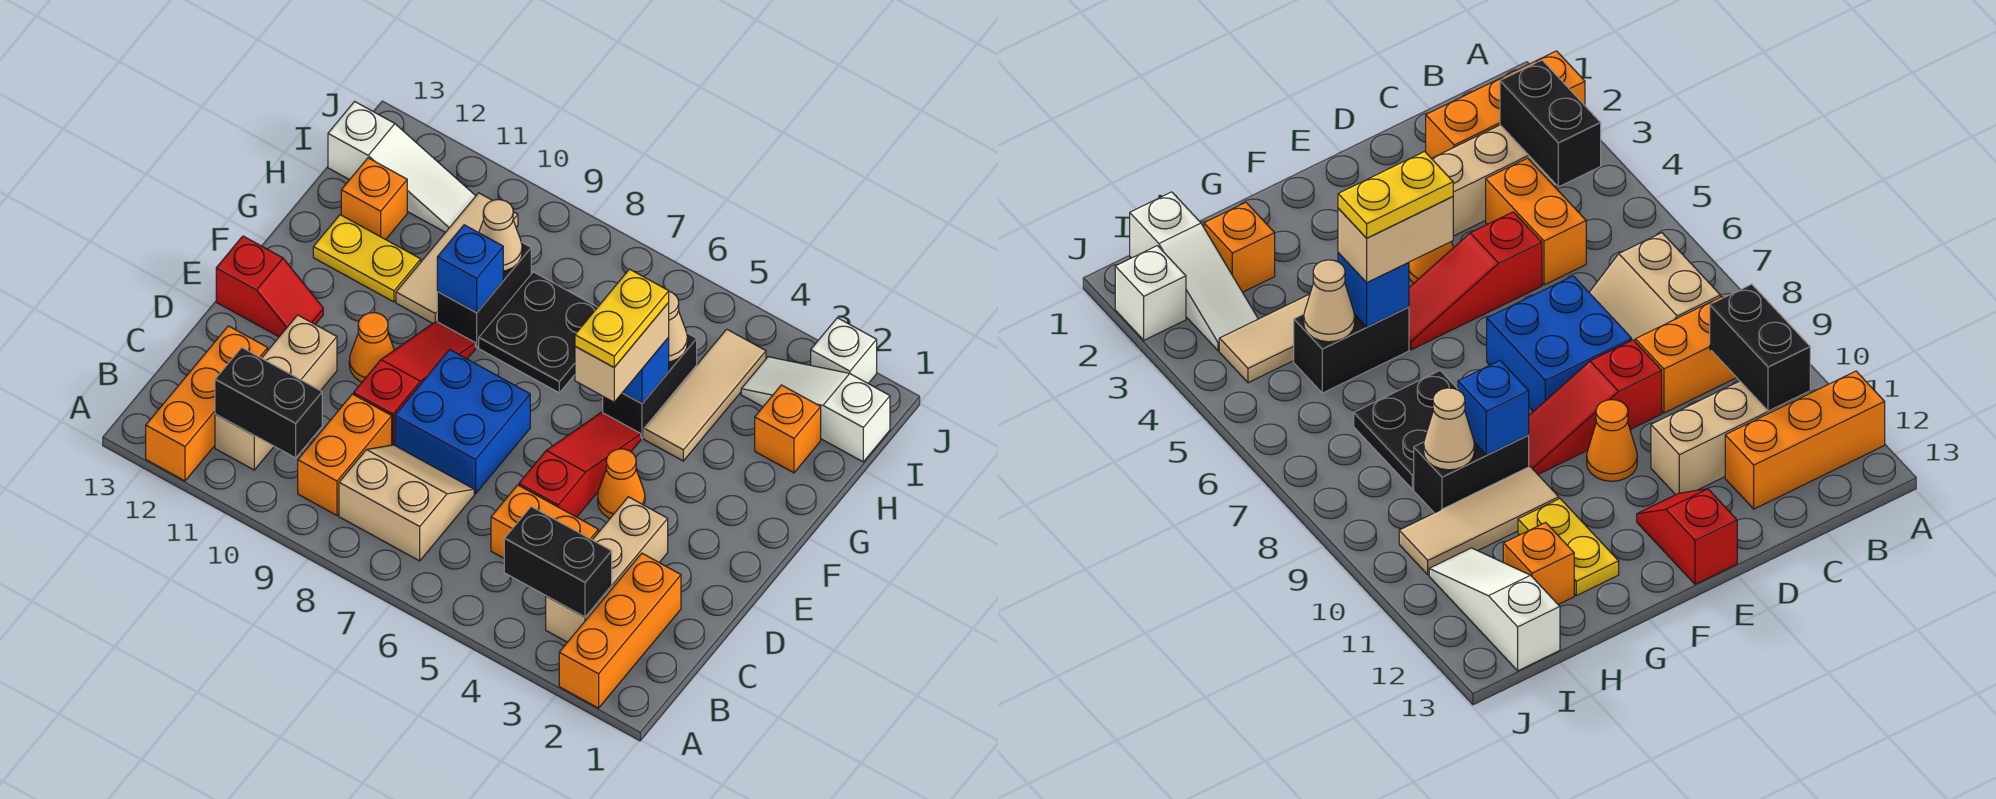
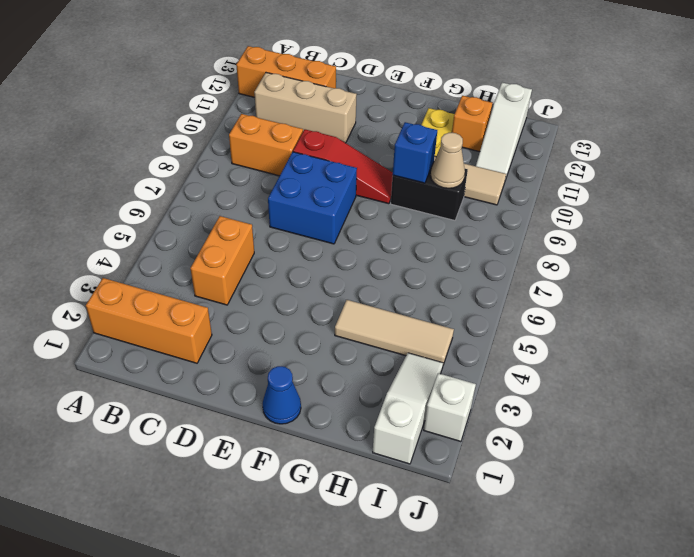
blue 1x1 cone [263,366,301,424] -> none
none -> tan 1x3 brick [546,497,668,642]
none -> tan 2x2 slope [339,445,474,561]
none -> red 1x3 slope [519,412,641,517]
none -> orange 1x1 cone [598,449,645,518]

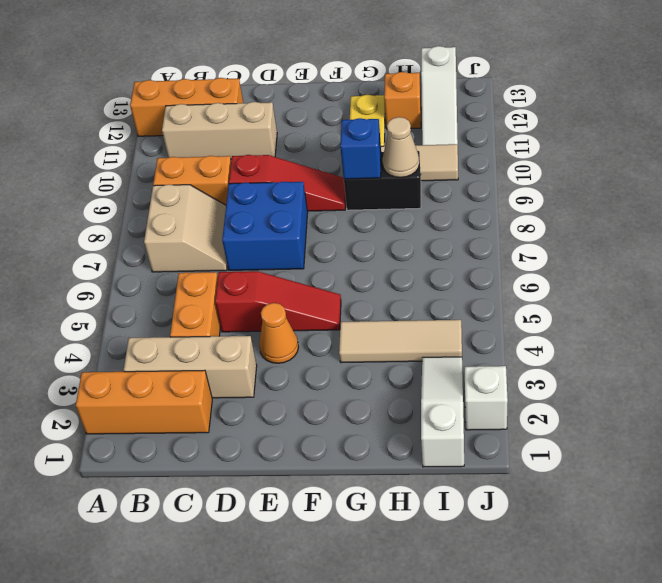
none -> orange 1x1 cone [349,313,394,382]
none -> red 1x2 slope [216,236,323,337]
none -> black 1x2 brick [603,333,697,438]
none -> black 2x2 plate [479,272,597,393]

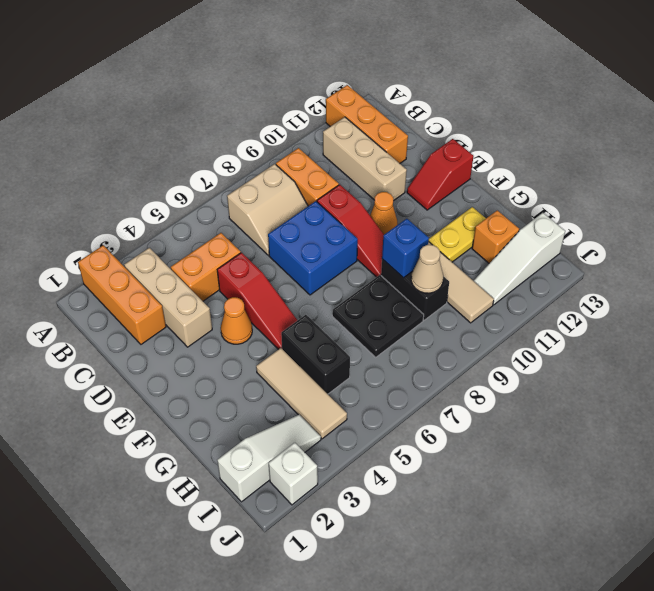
none -> orange 1x1 brick [755,385,821,473]
none -> black 1x2 brick [504,507,612,617]
none -> black 1x2 brick [215,348,322,458]
none -> blue 1x1 brick [622,338,669,403]

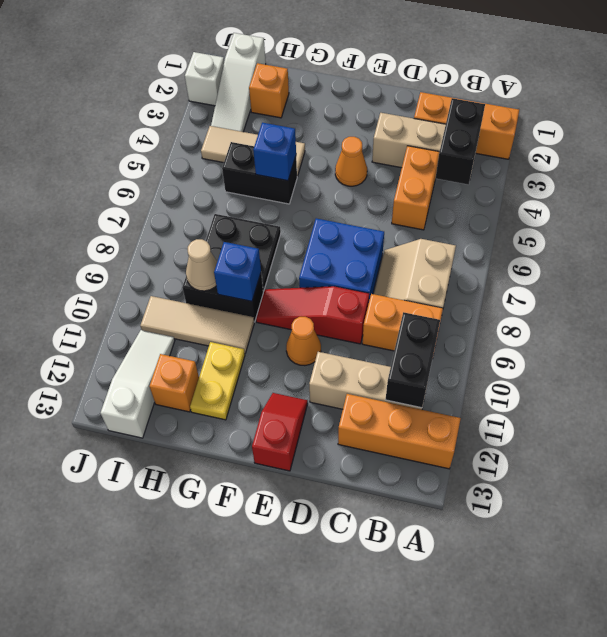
none -> red 1x3 slope [519,412,641,517]
none -> tan 1x1 cone [668,292,687,362]
none -> tan 1x2 brick [575,303,669,402]
none -> yellow 1x2 plate [575,269,669,367]

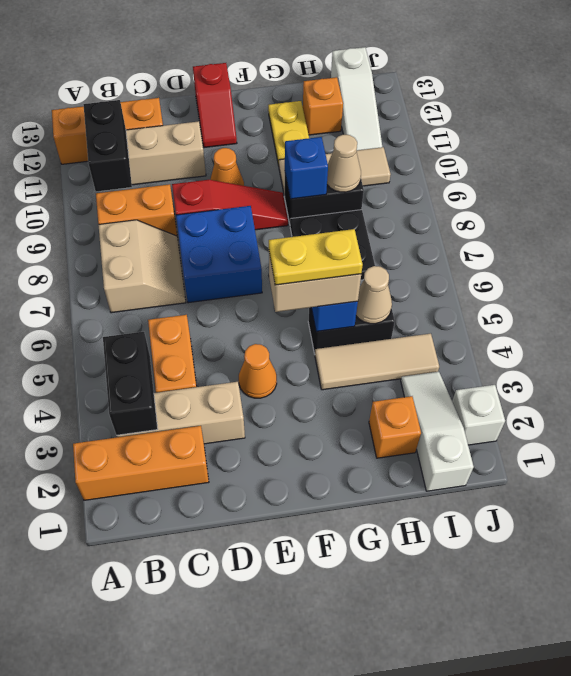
none -> red 1x3 slope [519,412,641,517]

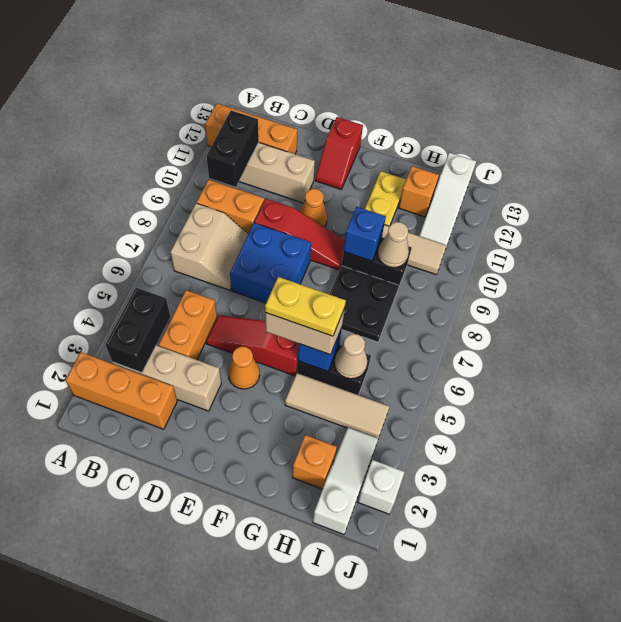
red 1x3 slope [206,315,299,376] -> red 1x3 slope turned to [519,412,641,517]

